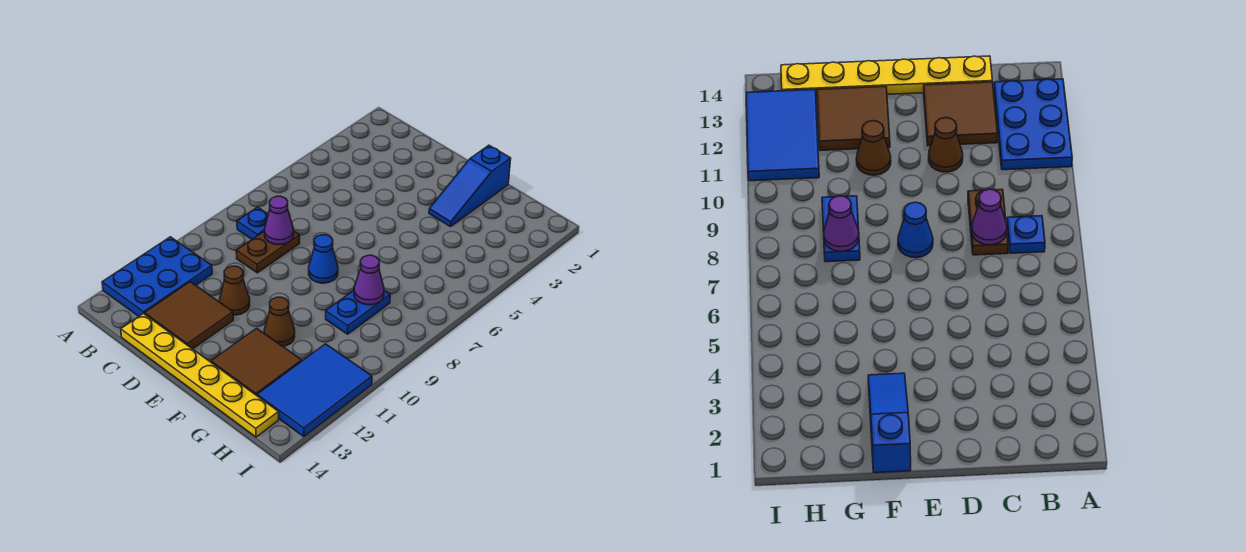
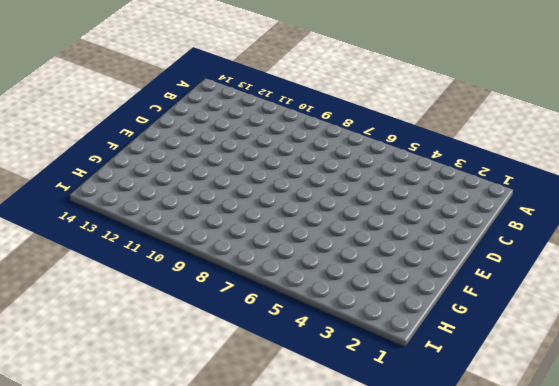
none -> blue 2x3 plate [102,237,212,316]
none -> blue 1x1 plate [237,207,268,239]
none -> brown 1x2 plate [236,231,300,273]

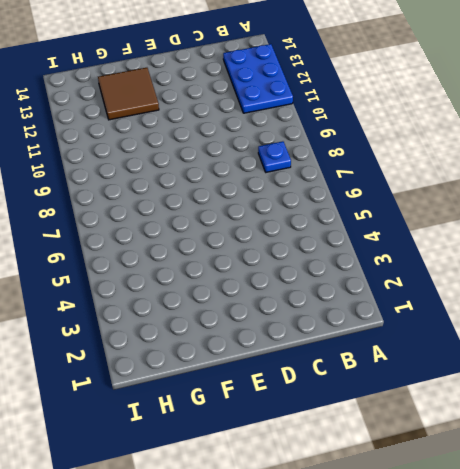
none -> brown 1x2 plate [236,231,300,273]
none -> brown 2x2 tile [145,282,233,349]
none -> yellow 1x6 plate [121,313,279,437]

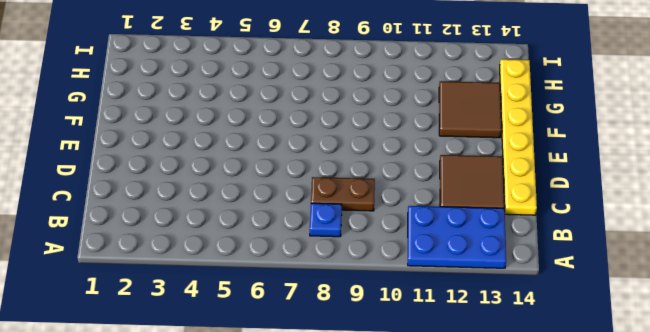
none -> brown 1x1 cone [220,266,250,315]
none -> blue 1x1 cone [309,235,338,283]
none -> blue 1x3 slope [429,145,511,227]

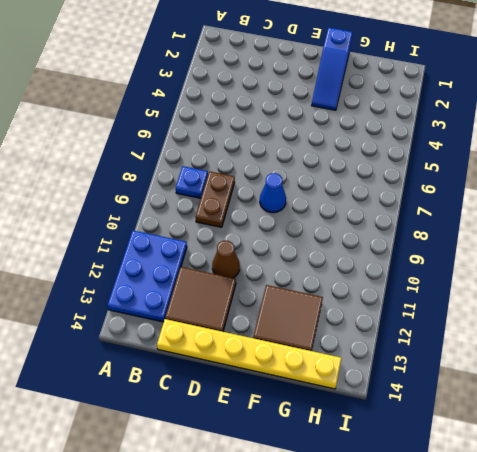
none -> brown 1x1 cone [264,297,295,346]
none -> blue 1x2 plate [326,290,390,334]
none -> blue 2x3 tile [257,344,372,437]

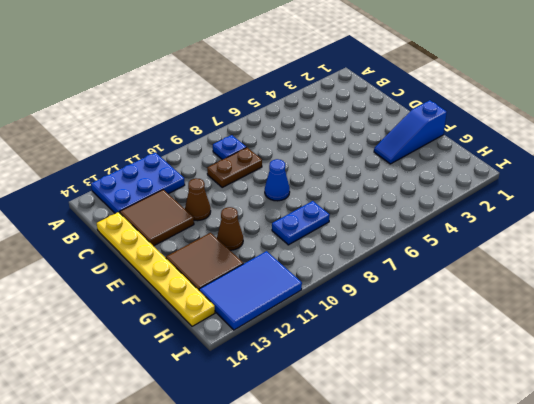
none -> purple 1x1 cone [265,196,294,245]
none -> purple 1x1 cone [354,255,384,305]

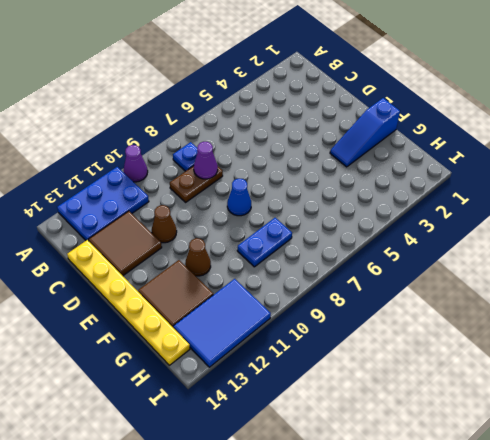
purple 1x1 cone [123,145,148,182] -> purple 1x1 cone moved to [354,255,384,305]

